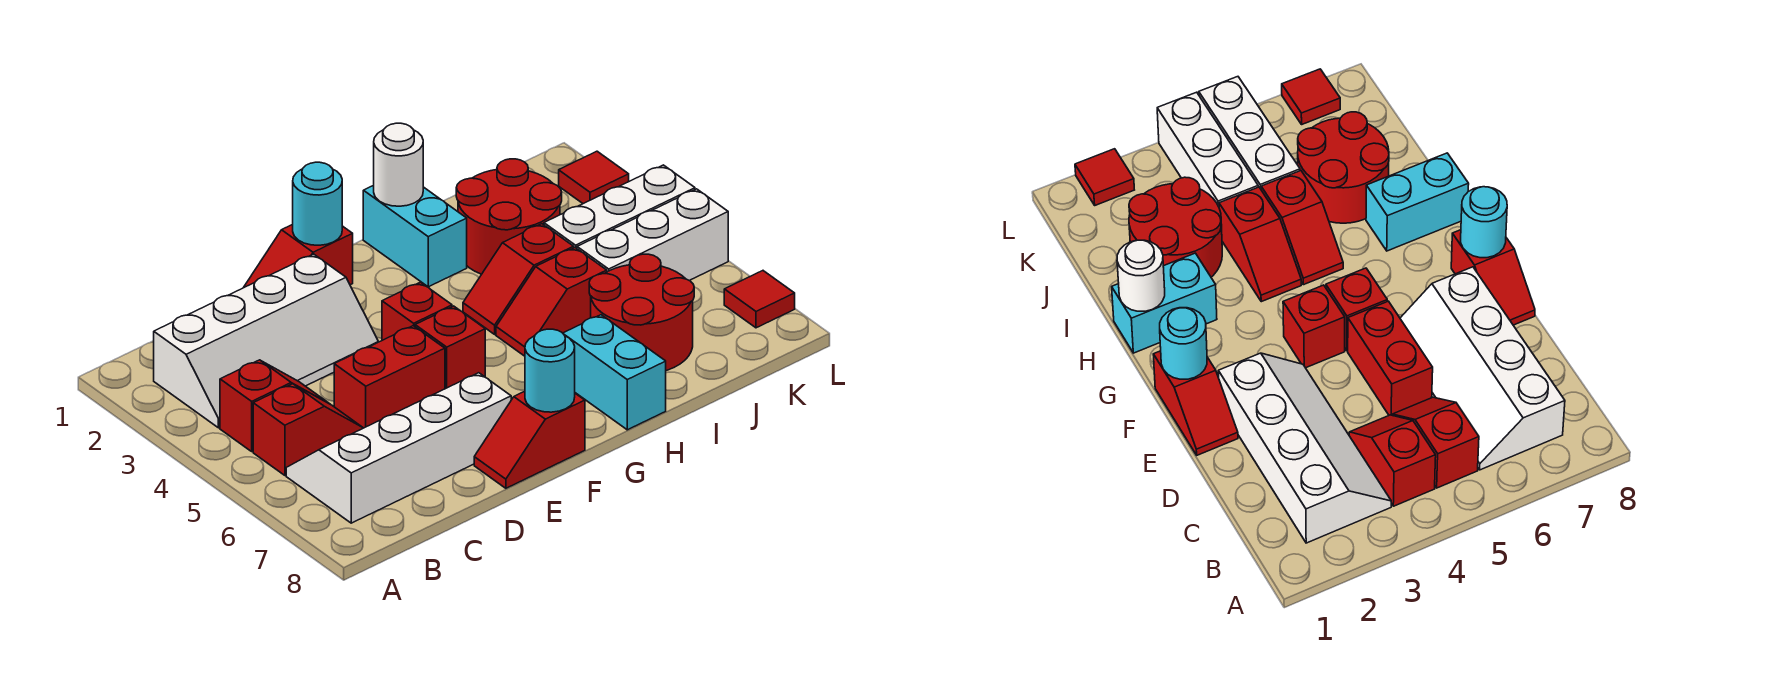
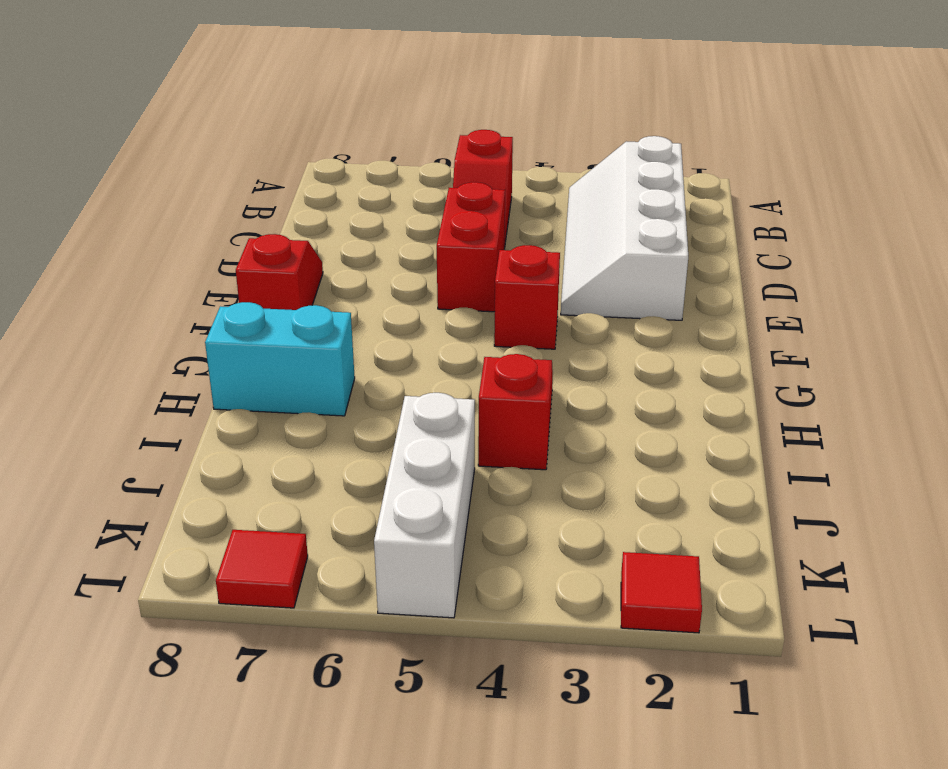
none -> red 1x2 slope [220,360,328,451]
none -> white 2x4 slope [286,373,511,523]
none -> red 1x2 slope [243,224,353,288]

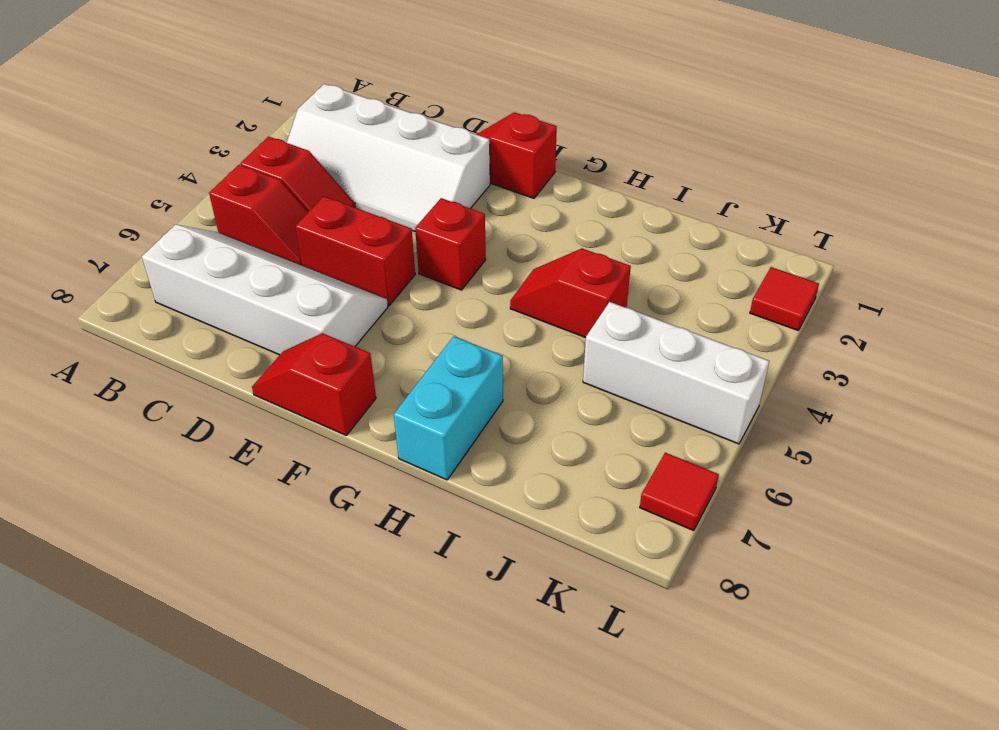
none -> red 1x1 brick [415,306,485,389]
none -> cyan 1x2 brick [363,185,467,287]
none -> red 1x2 slope [496,248,607,356]

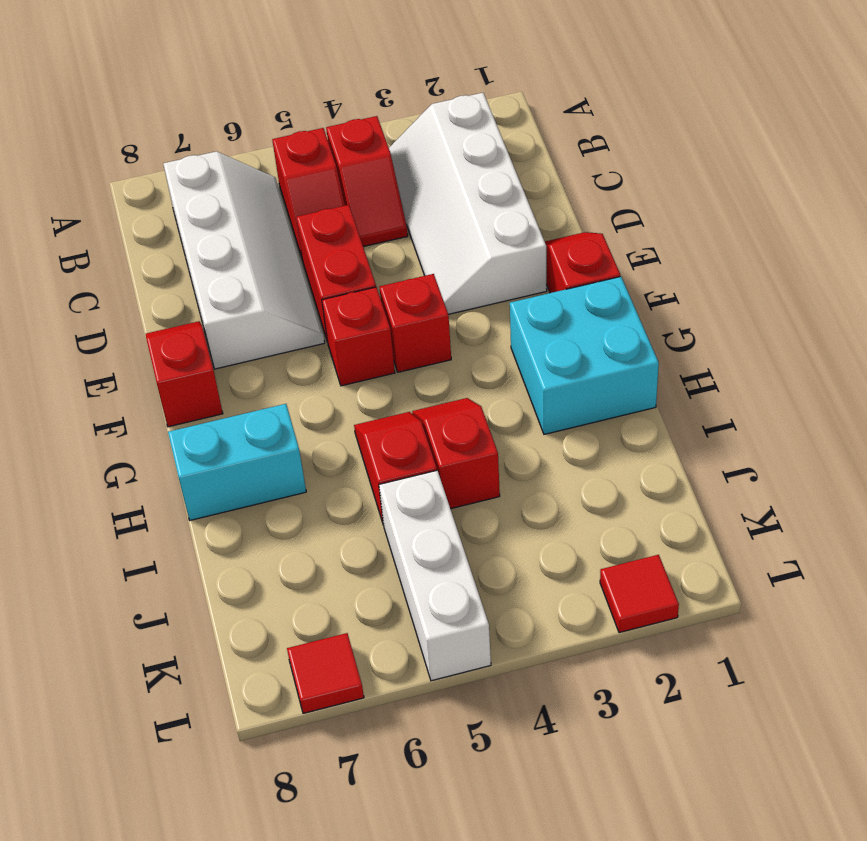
cyan 2x2 brick [510,277,659,434] -> cyan 1x2 brick [363,185,467,287]
none -> red 2x2 round brick [456,159,562,274]
none -> red 2x2 round brick [589,254,694,371]
none -> white 1x3 brick [544,165,695,248]

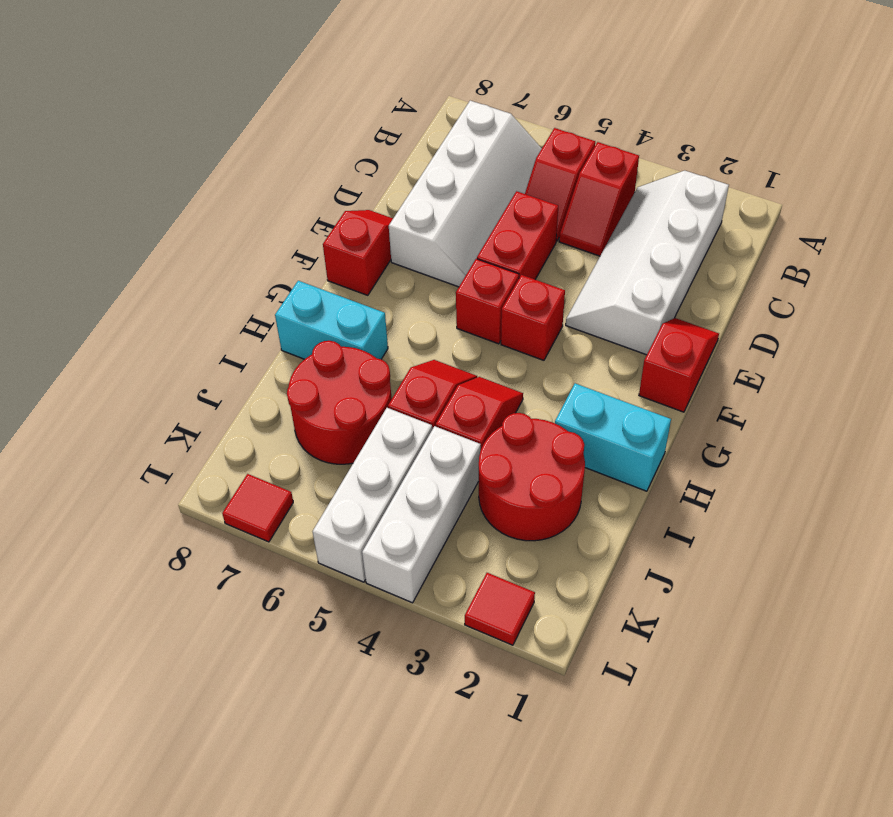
none -> cyan 1x1 round brick [293,162,342,245]
none -> cyan 1x1 round brick [525,329,575,412]
none -> white 1x1 round brick [374,123,423,206]

